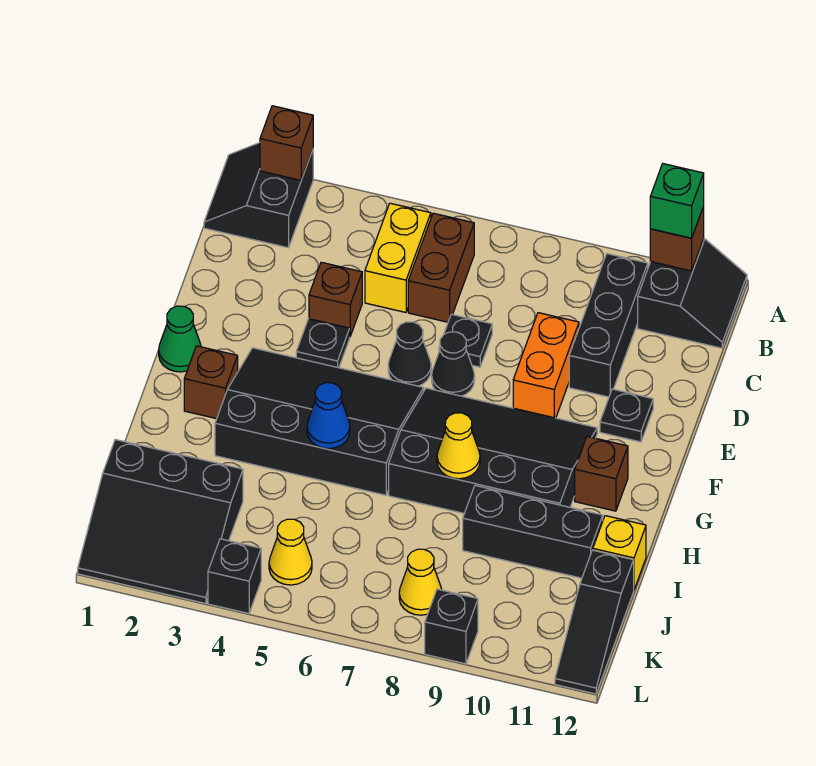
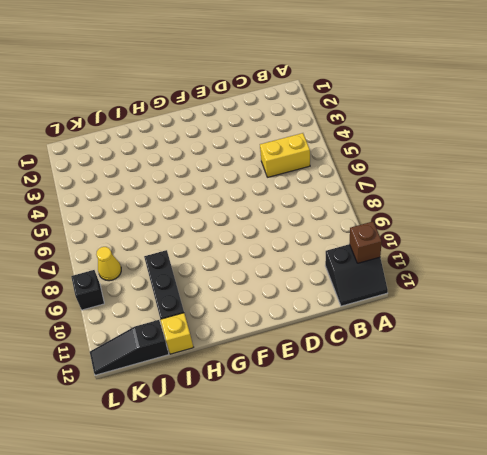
none -> black 2x2 slope [204,143,313,248]
none -> brown 1x2 brick [408,213,474,322]
none -> black 1x3 brick [569,254,648,397]
none -> brown 1x1 brick [309,262,362,336]

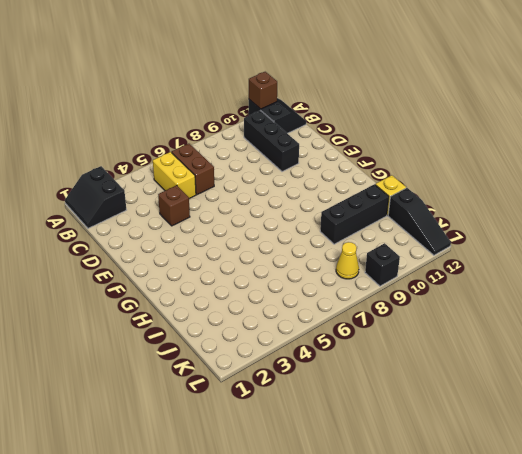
none -> black 1x1 plate [439,314,492,367]
none -> orange 1x2 brick [513,313,579,418]
none -> black 1x1 plate [296,319,350,368]
none -> black 1x1 cone [388,322,431,386]

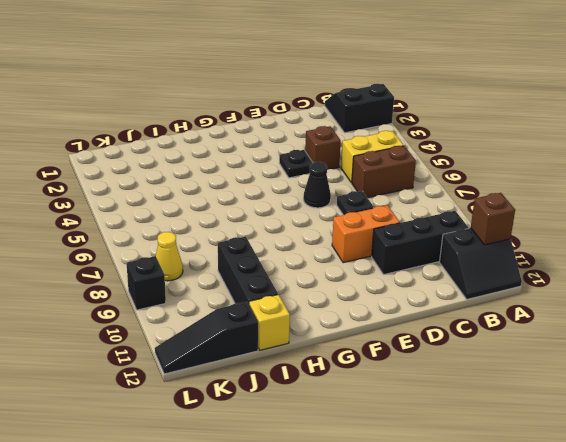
none -> black 1x1 cone [432,332,475,396]
none -> black 1x1 plate [600,389,653,442]
none -> green 1x1 cone [159,306,201,372]
none -> black 3x4 slope [215,348,424,495]

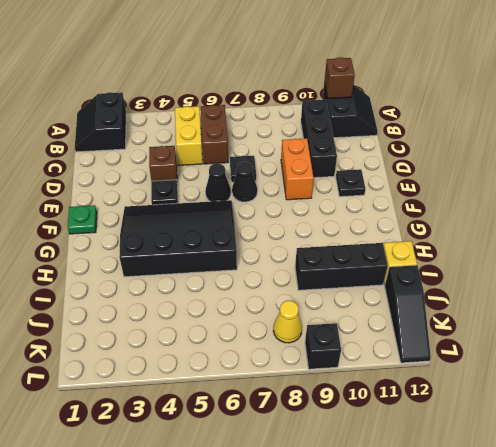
green 1x1 plate [68,205,97,234] -> green 1x1 cone [159,306,201,372]
none -> black 3x4 slope [389,388,597,513]
none -> brown 1x1 brick [184,346,238,419]
none -> brown 1x1 brick [575,437,628,511]
none -> black 3x3 slope [78,440,243,604]

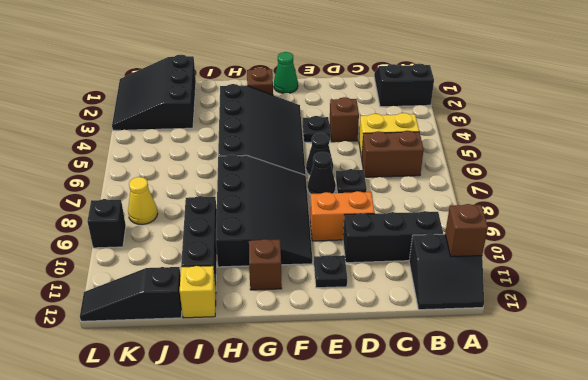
none -> yellow 1x1 cone [269,519,312,585]
none -> black 1x1 brick [208,539,261,613]
none -> brown 1x1 brick [260,106,313,180]
none -> blue 1x1 cone [307,383,350,449]

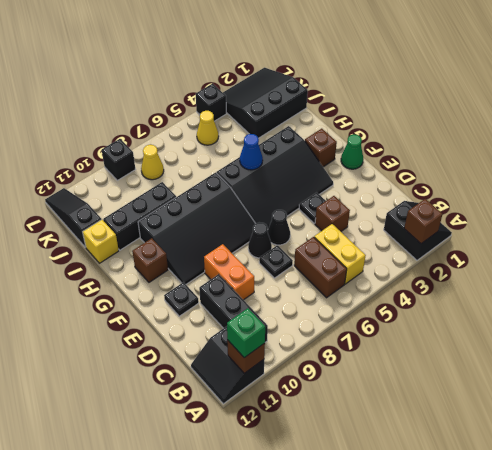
none -> yellow 1x1 cone [437,413,480,479]

